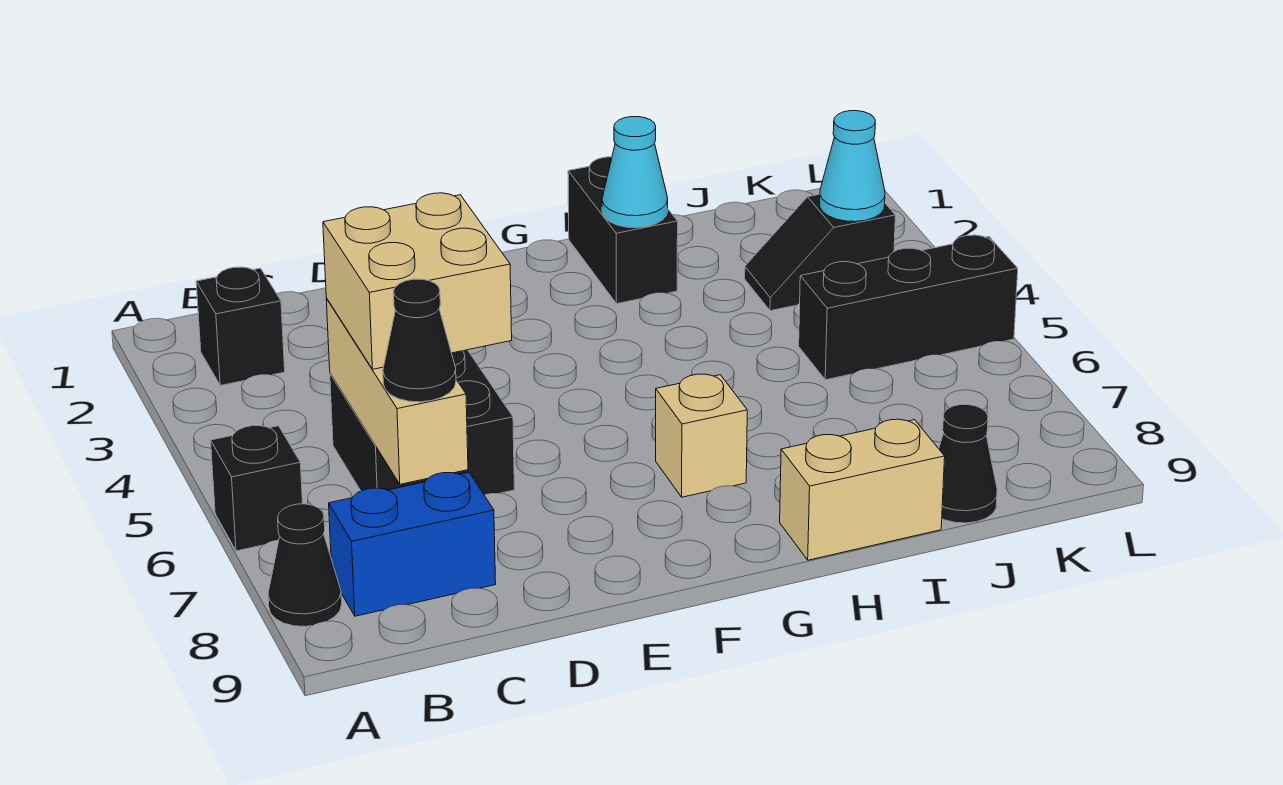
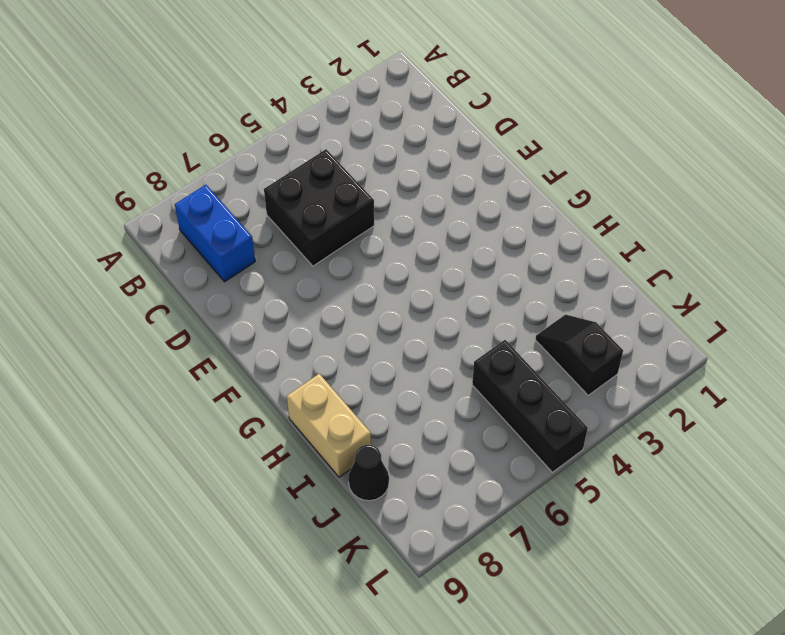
none -> black 1x1 brick [211,426,303,551]
none -> black 1x1 cone [268,504,342,626]
none -> black 1x1 brick [196,267,285,386]

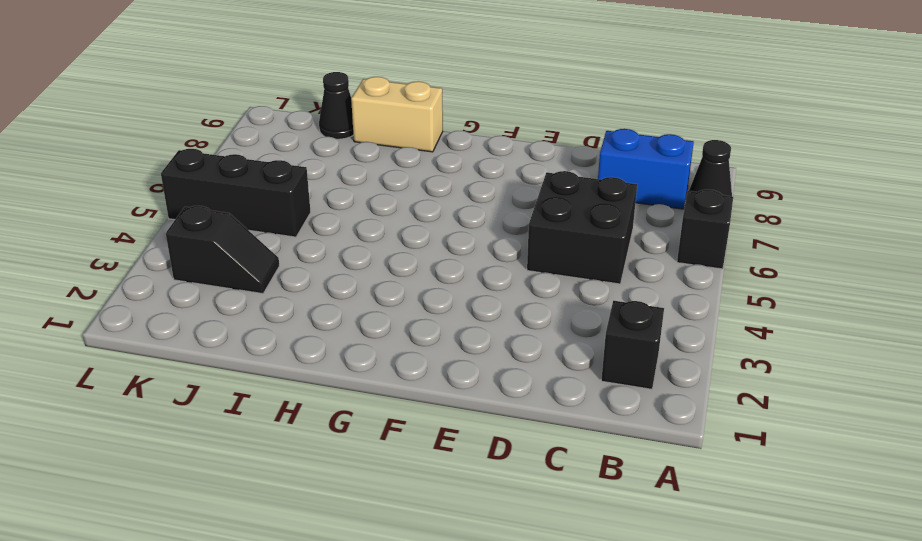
none -> tan 1x1 brick [656,374,747,497]
none -> black 1x2 brick [568,157,678,304]
none -> tan 1x3 brick [326,299,468,484]

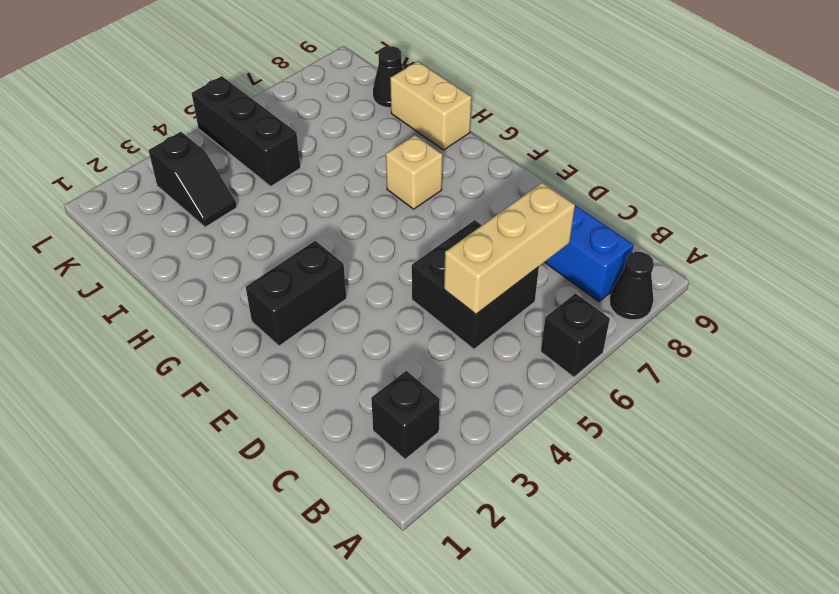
black 1x2 brick [246,241,346,346] -> black 1x2 brick moved to [568,157,678,304]
none -> cyan 1x1 cone [602,117,668,228]
none -> cyan 1x1 cone [819,111,885,222]
none -> tan 2x2 brick [323,193,512,369]

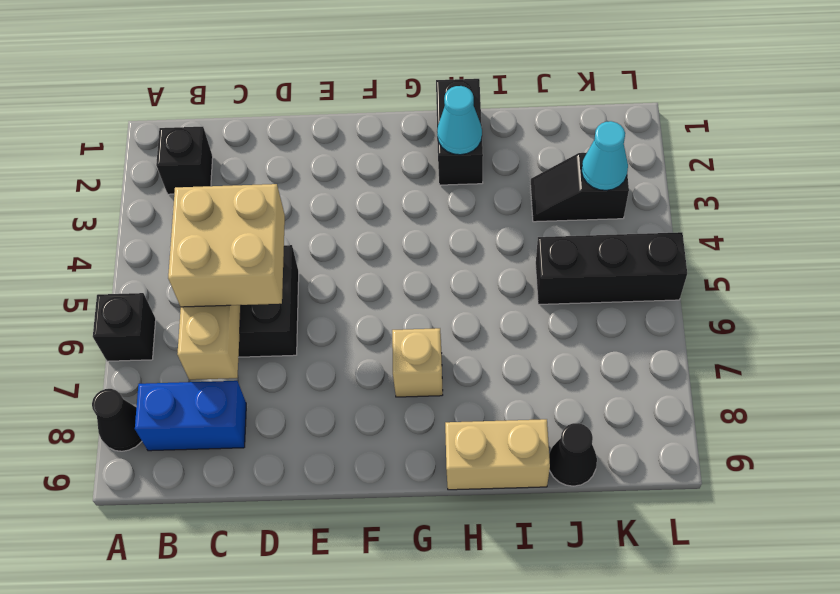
none -> black 1x1 cone [383,279,456,402]

